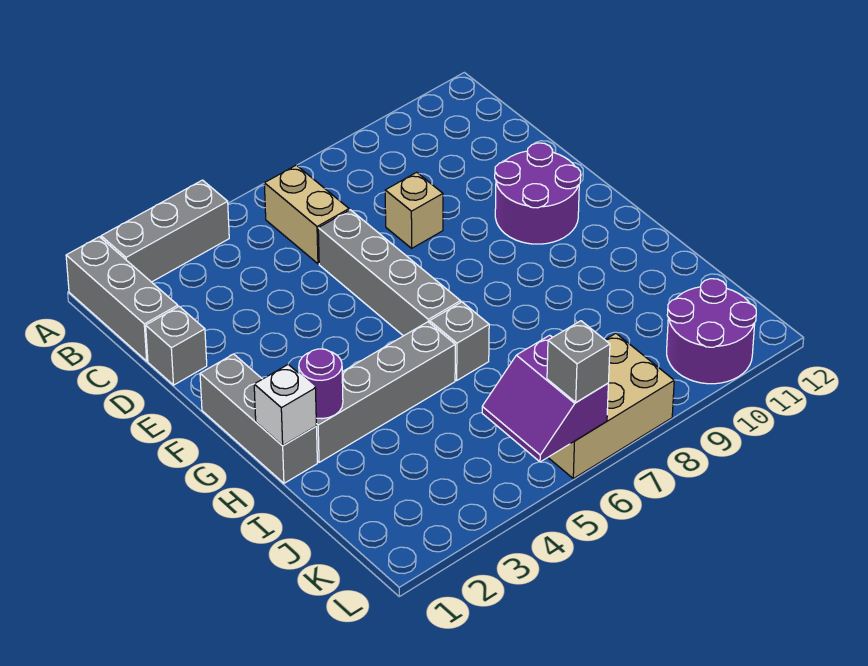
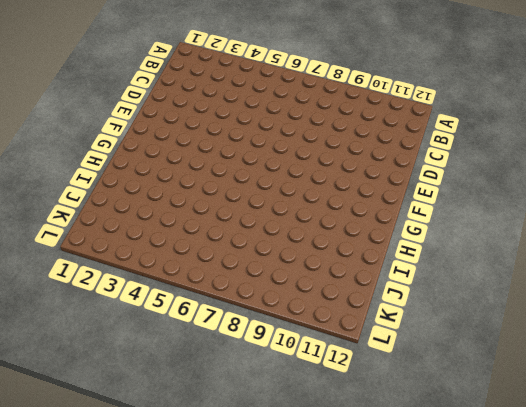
none -> grey 1x3 brick [66,237,178,361]
none -> grey 1x3 brick [101,180,229,282]
none -> tan 1x2 brick [264,165,349,264]

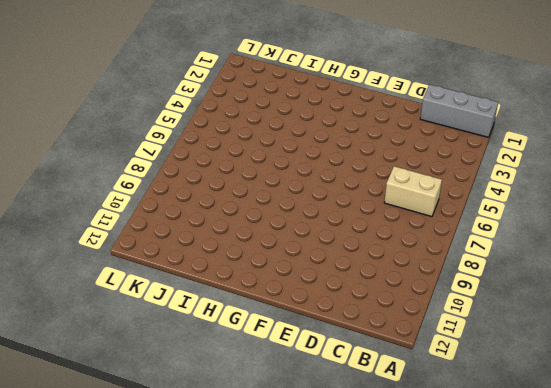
none -> grey 1x3 brick [101,180,229,282]
none -> grey 1x1 brick [146,307,207,385]
none -> grey 1x4 brick [318,210,461,336]

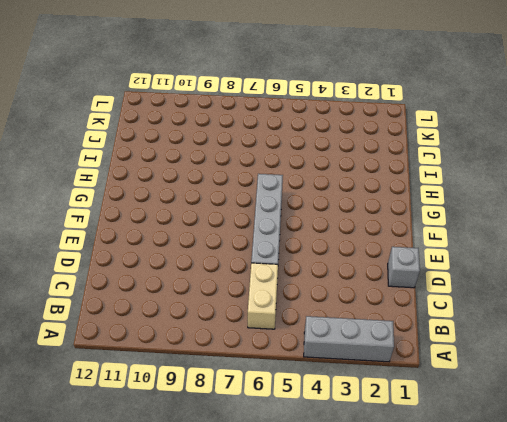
none -> grey 1x3 brick [66,237,178,361]
none -> tan 1x1 brick [385,172,443,248]
none -> purple 2x2 round brick [495,143,581,244]

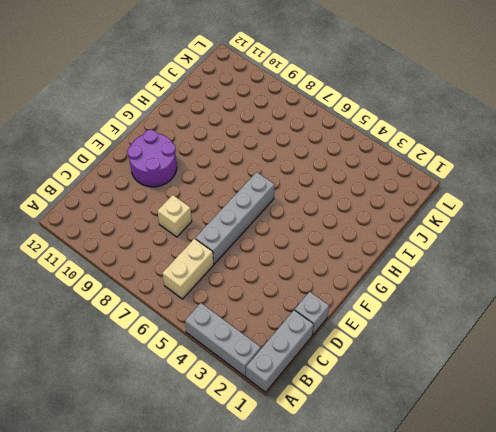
none -> grey 1x3 brick [200,354,317,483]
none -> grey 1x4 brick [316,322,455,462]
none -> grey 1x1 brick [430,302,489,380]

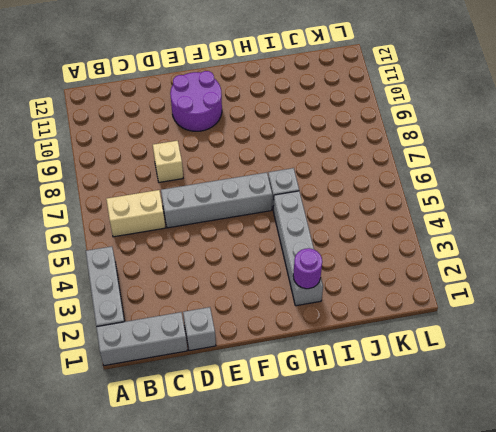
none -> grey 1x3 brick [200,354,317,483]
none -> tan 2x3 brick [548,333,674,479]
none -> purple 2x2 round brick [667,279,756,384]

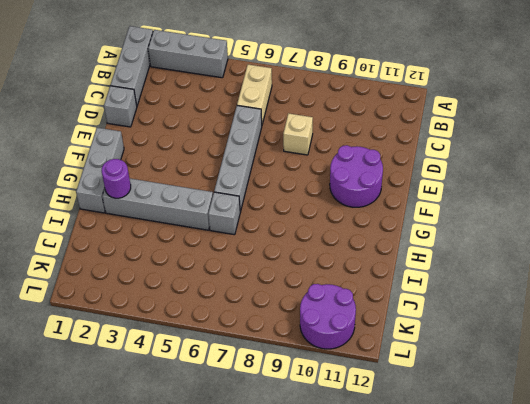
none -> tan 2x3 brick [548,333,674,479]
none -> white 1x1 brick [254,365,316,446]
none -> purple 2x2 slope [482,335,608,462]

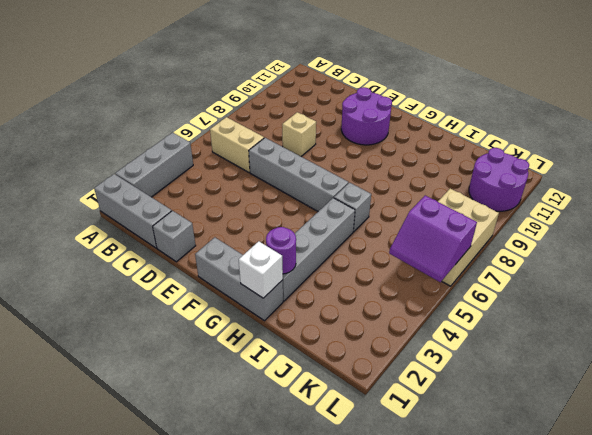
none -> grey 1x1 brick [547,321,610,402]

